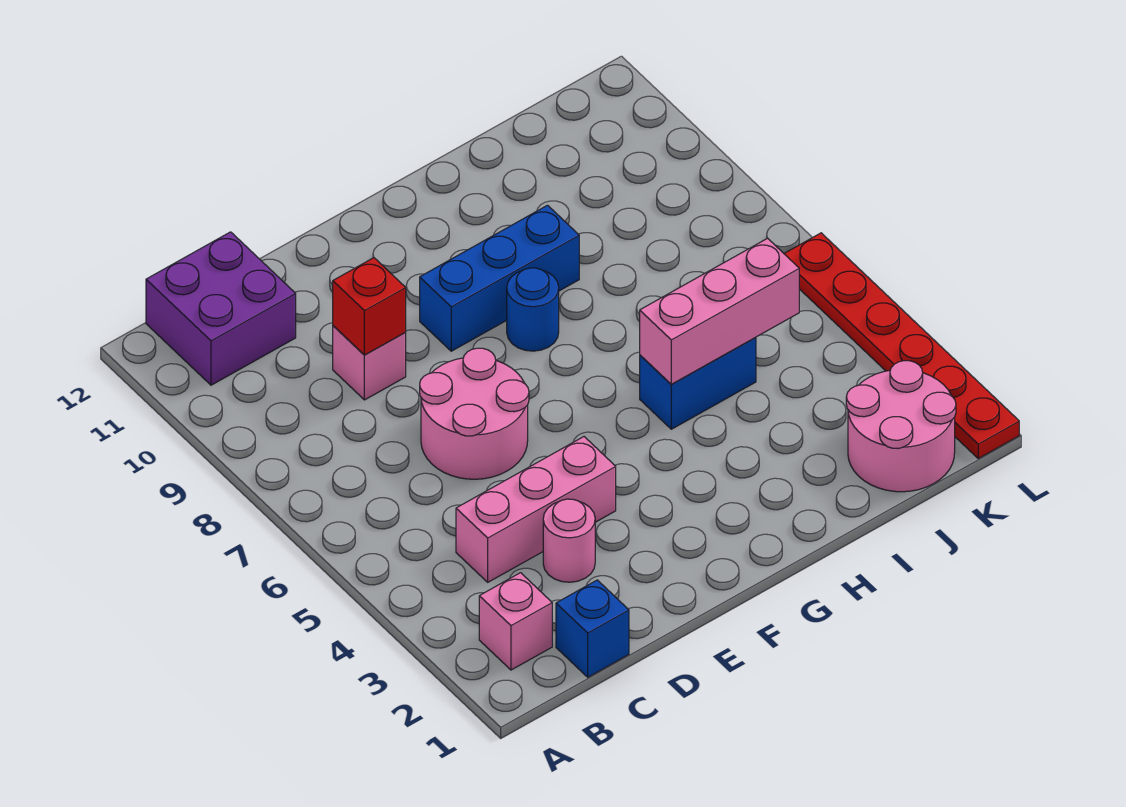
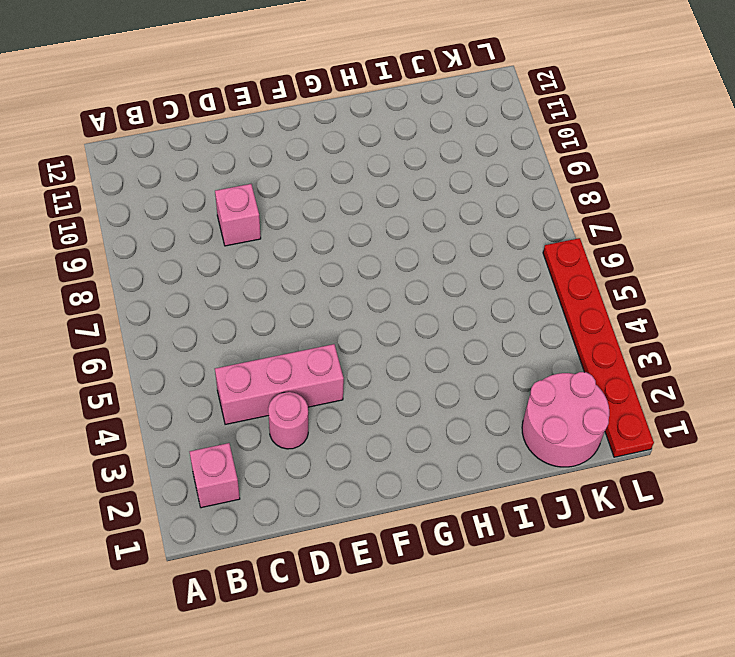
none -> purple 2x2 brick [146,232,296,385]
none -> blue 1x1 brick [556,580,629,677]
none -> pink 2x2 round brick [420,348,529,479]

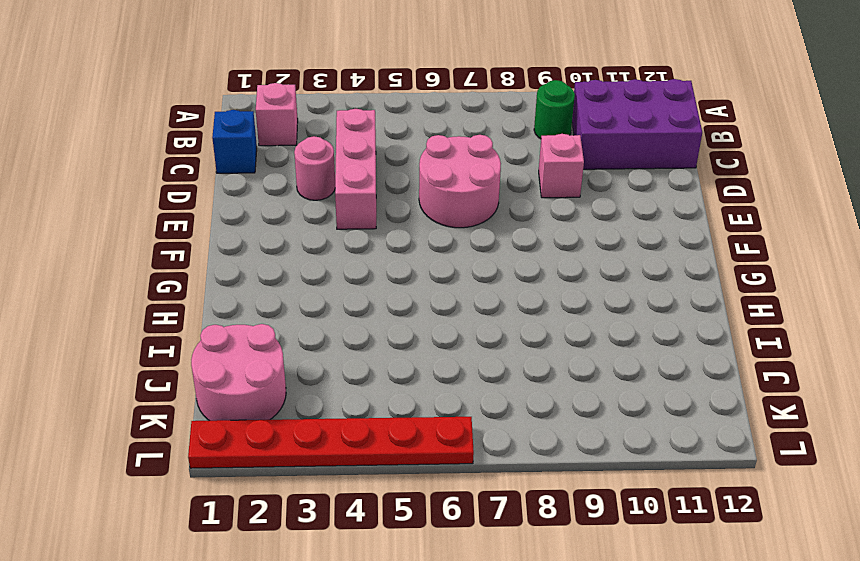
green 1x1 round brick [534,80,575,139] -> none
purple 2x3 brick [572,79,702,169] -> purple 2x2 brick [146,232,296,385]
none -> blue 1x3 brick [420,205,579,351]
none -> blue 1x1 round brick [507,268,559,351]
none -> blue 1x2 brick [640,337,756,429]

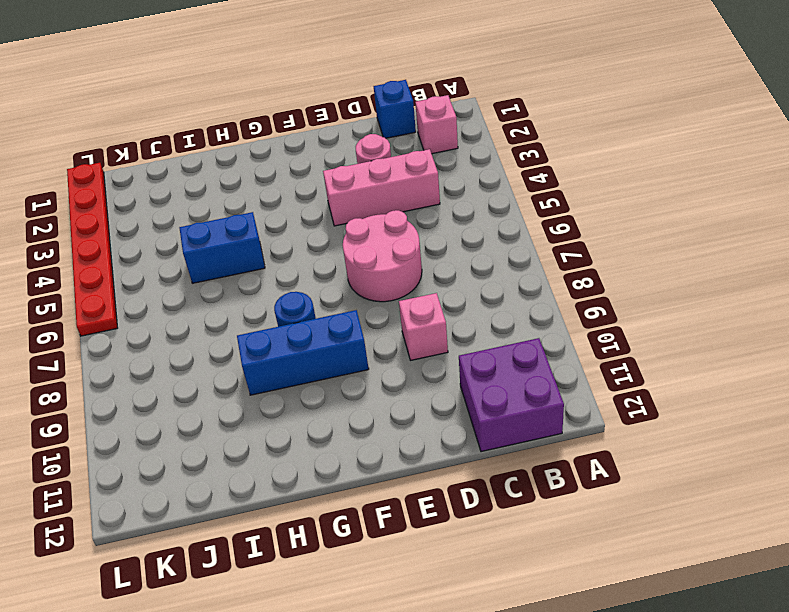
none -> pink 2x2 round brick [846,361,956,492]
none -> red 1x1 brick [333,258,406,355]
none -> pink 1x3 brick [640,238,799,384]

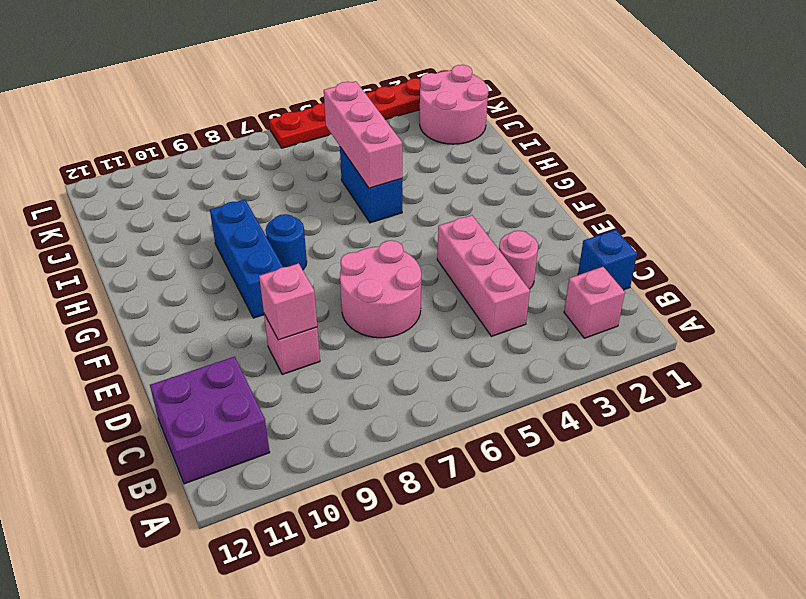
pink 1x1 brick [259,263,317,340] -> red 1x1 brick [333,258,406,355]

